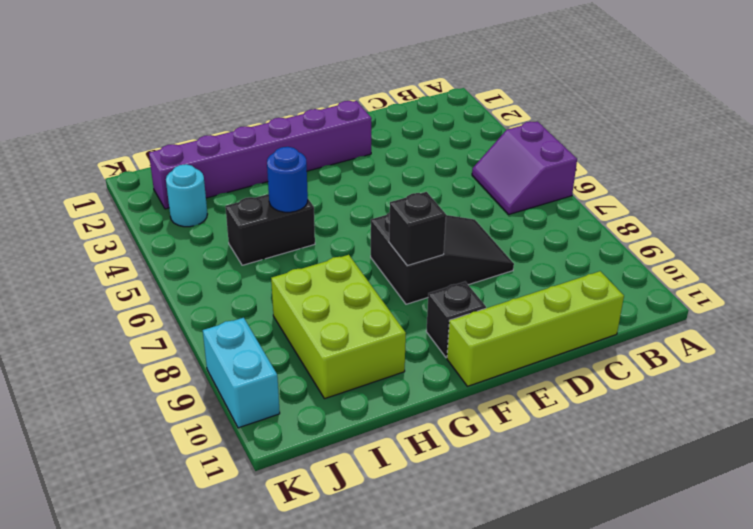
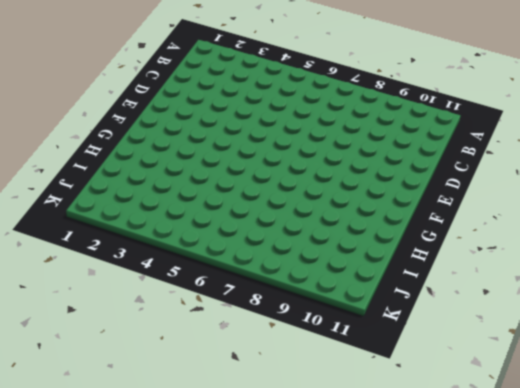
none -> purple 2x2 slope [472,122,577,214]
none -> lime 1x4 brick [447,271,624,386]

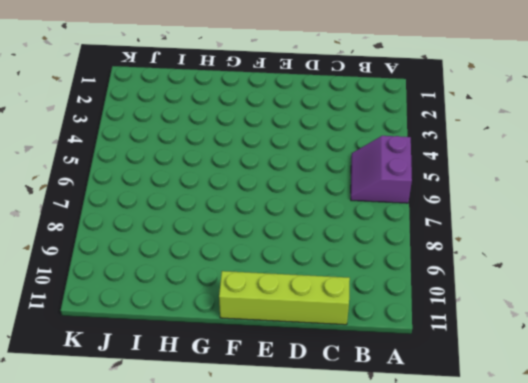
none -> black 2x3 slope [371,213,514,304]
none -> purple 1x6 brick [149,101,372,209]

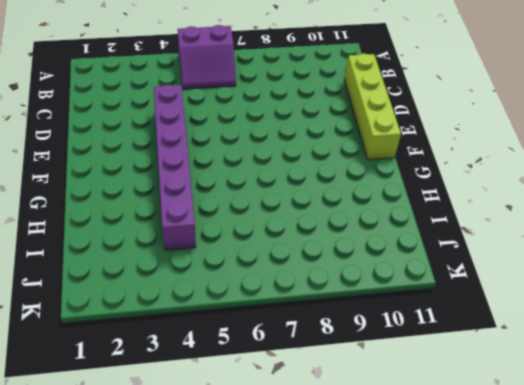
purple 1x6 brick [154,85,196,250] -> purple 1x6 brick moved to [149,101,372,209]
none -> black 2x3 slope [371,213,514,304]
none -> black 1x1 brick [426,282,486,358]

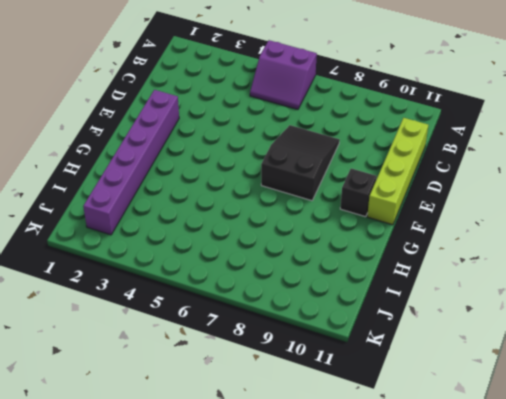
none -> black 1x2 brick [225,194,315,265]
none -> lime 2x3 brick [271,255,406,399]

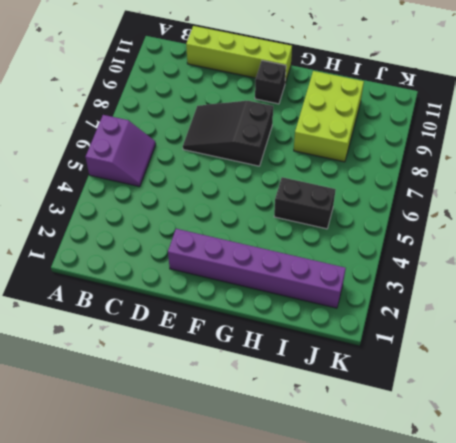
none -> cyan 1x1 round brick [166,164,207,227]
none -> cyan 1x2 brick [203,318,280,428]

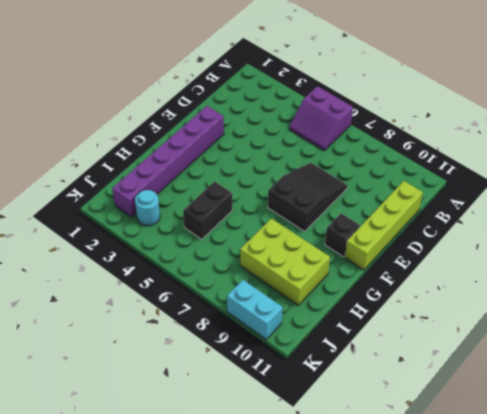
none -> black 1x1 brick [389,192,446,266]
none -> blue 1x1 round brick [267,147,308,212]

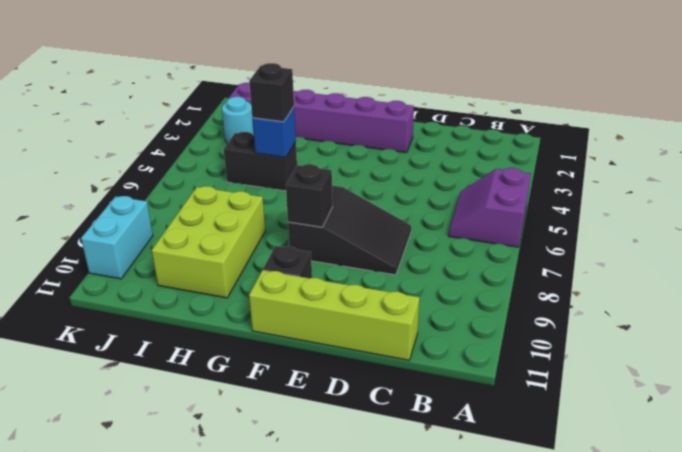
blue 1x1 brick [252,107,296,157] -> blue 1x1 round brick [267,147,308,212]
black 1x1 brick [249,63,294,122] -> none

